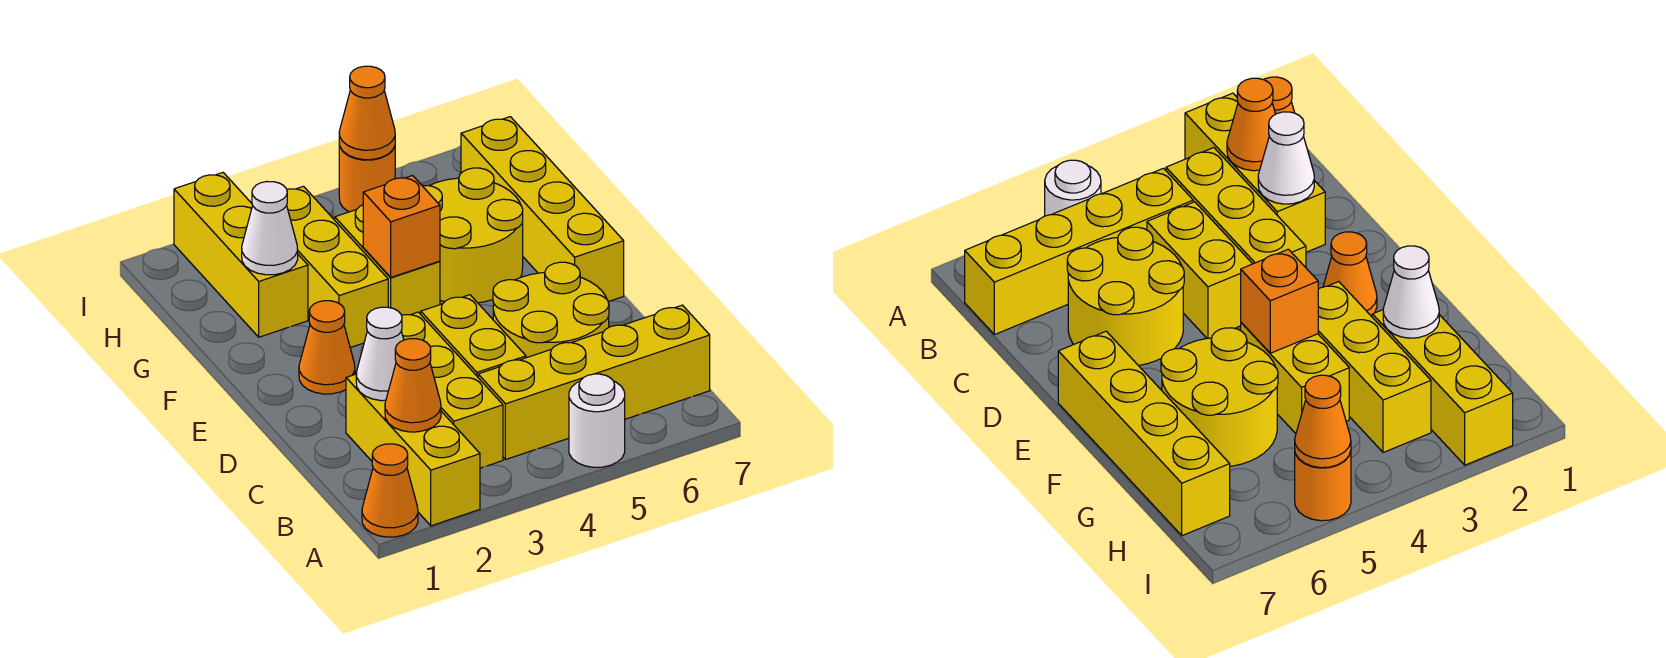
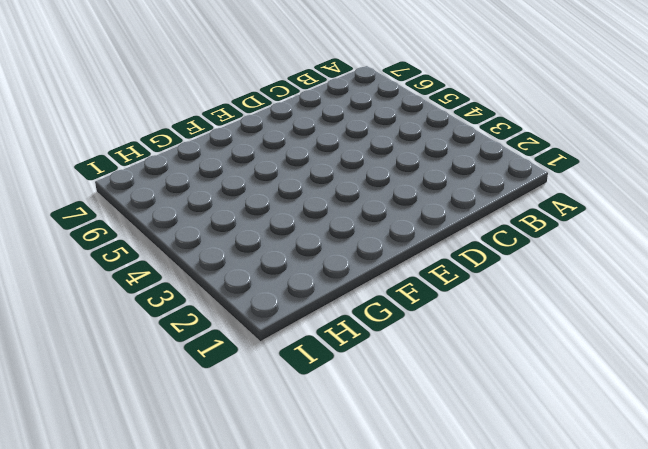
none -> orange 1x1 cone [362,444,418,537]
none -> yellow 1x3 brick [346,374,480,526]
none -> white 1x1 round brick [569,374,625,467]

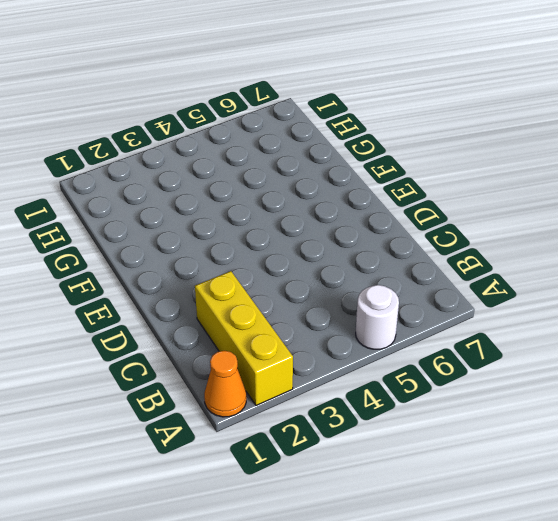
none -> yellow 1x3 brick [401,312,503,468]
none -> yellow 1x4 brick [478,305,710,460]
none -> yellow 1x2 brick [421,295,526,377]

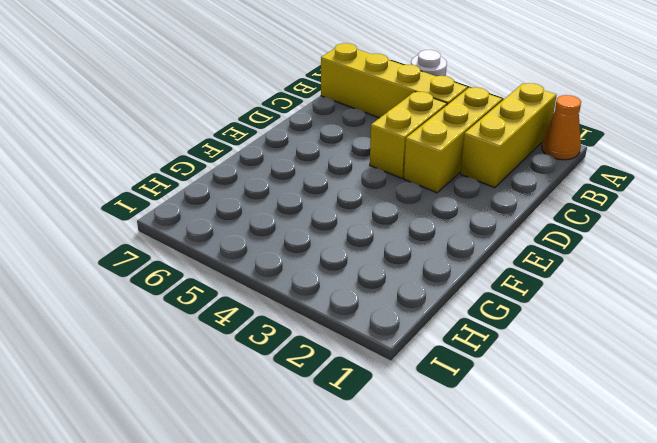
none -> yellow 2x2 round brick [493,262,609,358]
none -> orange 1x1 cone [299,301,355,394]
none -> yellow 1x4 brick [461,117,624,302]

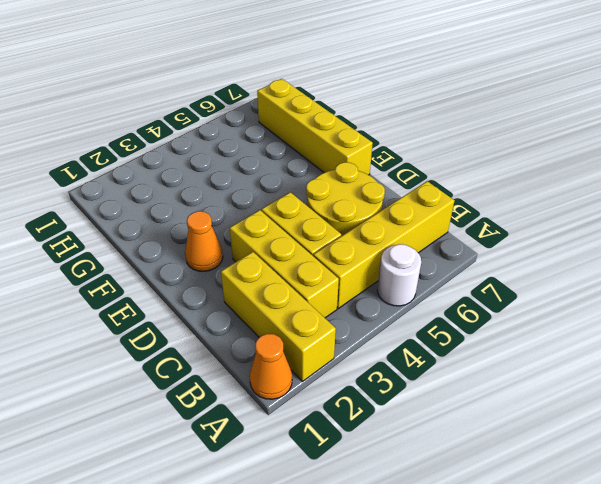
none -> yellow 1x3 brick [287,186,388,348]
none -> yellow 1x2 brick [335,205,440,315]
none -> yellow 2x2 round brick [422,168,523,303]

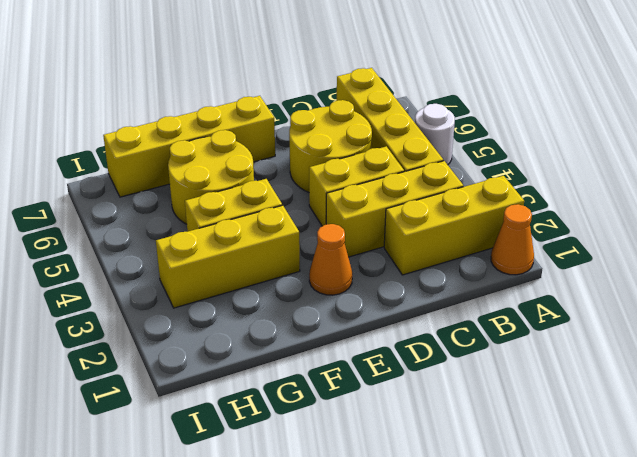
none -> yellow 1x3 brick [174,173,308,337]
none -> orange 1x1 round brick [339,143,395,212]
none -> orange 1x1 cone [385,339,441,432]

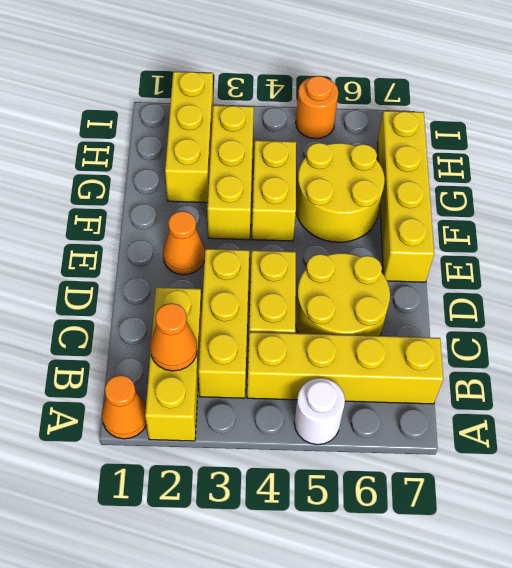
none -> white 1x1 cone [356,307,404,401]
none -> orange 1x1 brick [363,176,440,277]
none -> white 1x1 cone [242,182,298,275]

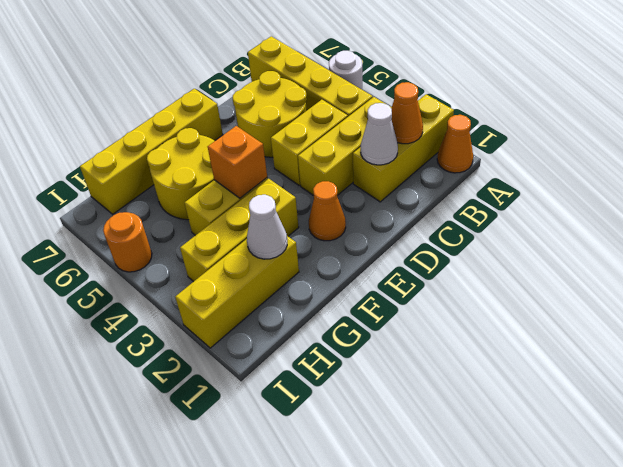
none -> orange 1x1 cone [339,66,395,160]

